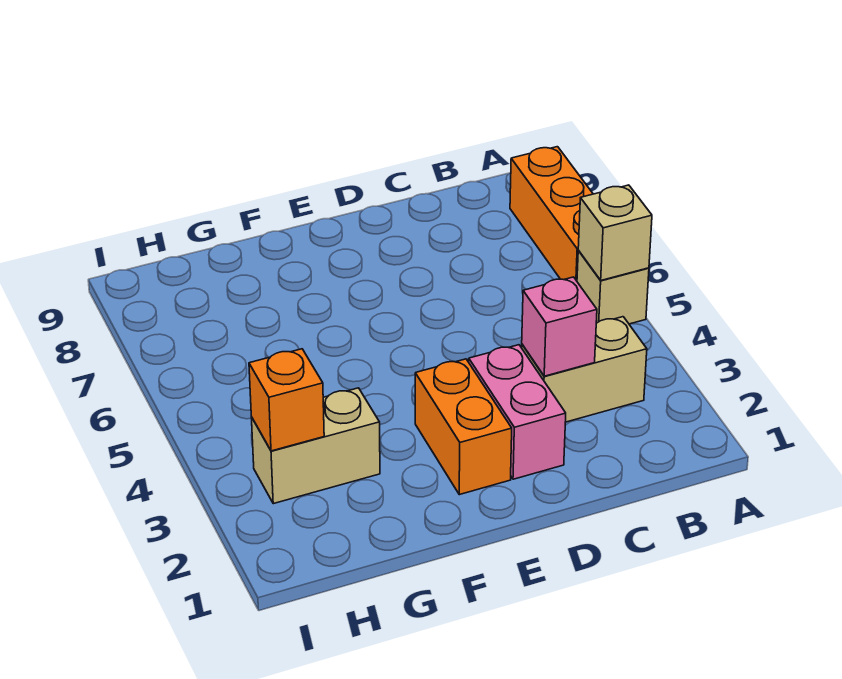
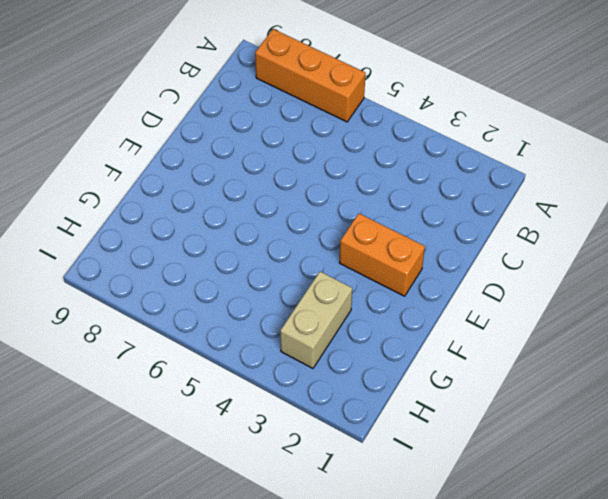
none -> tan 1x1 brick [577,251,649,324]
none -> tan 1x2 brick [522,317,647,422]

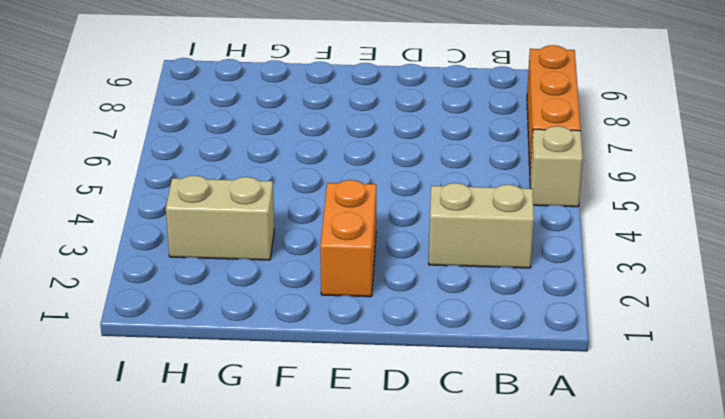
none -> pink 1x2 brick [469,345,566,479]
none -> tan 1x1 brick [578,185,652,280]

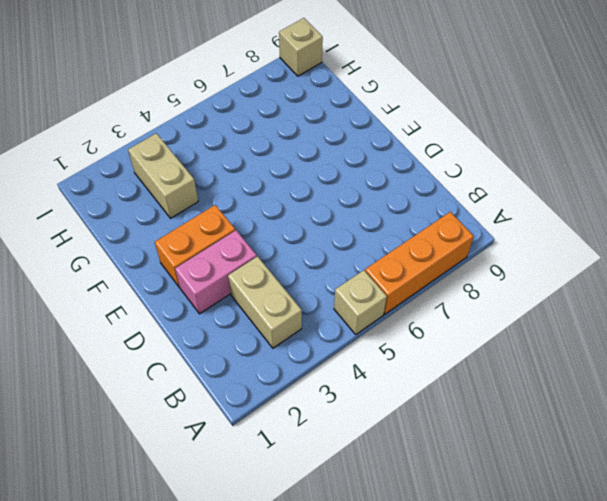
tan 1x1 brick [279,18,323,76] -> tan 1x1 brick moved to [578,185,652,280]
none -> pink 1x1 brick [522,277,597,376]
none -> orange 1x1 brick [249,349,324,451]

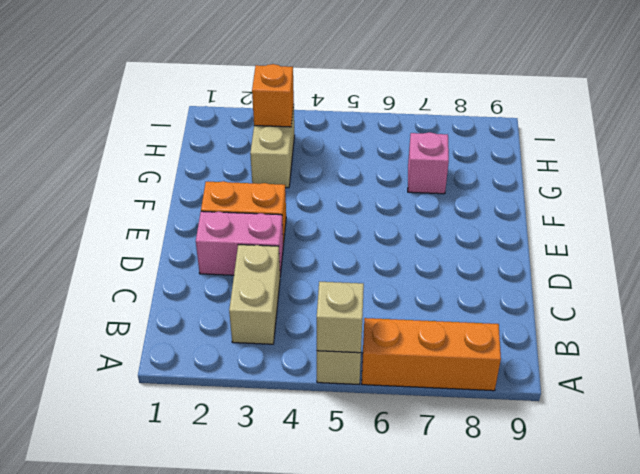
pink 1x1 brick [408,132,449,194] -> pink 1x1 brick moved to [522,277,597,376]

